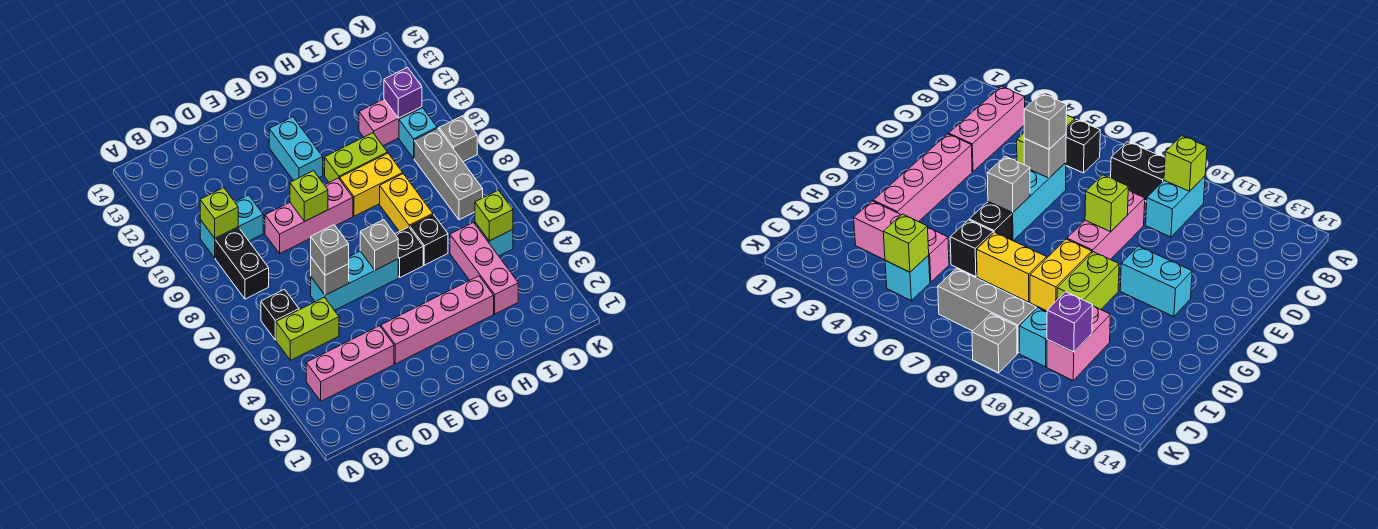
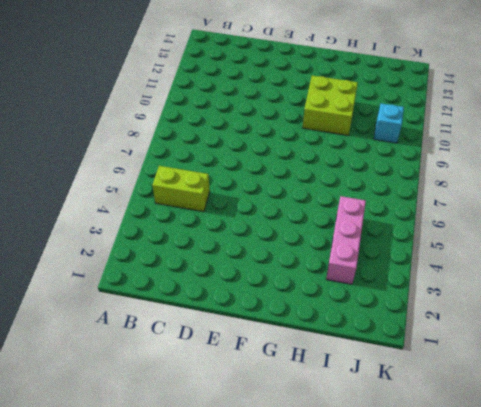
lime 2x2 brick [303,75,358,135] -> lime 1x2 brick [325,133,387,182]
none -> pink 1x3 brick [306,326,394,401]
none -> black 1x1 brick [261,289,299,340]
none -> black 1x2 brick [215,228,269,299]

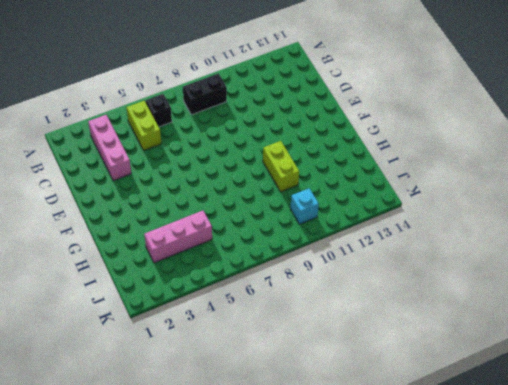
none -> cyan 1x2 brick [200,195,263,258]
none -> cyan 1x3 brick [311,251,398,310]
none -> pink 1x3 brick [265,178,353,254]

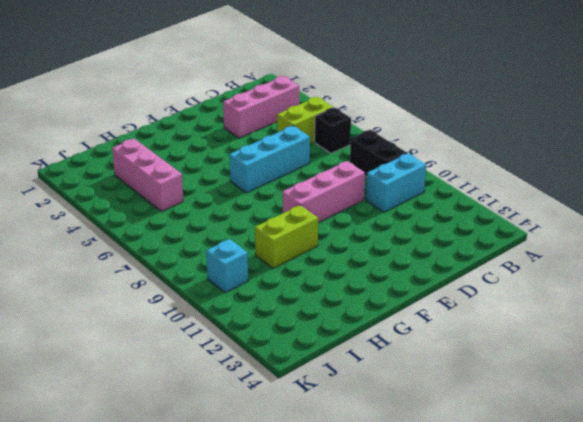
none -> pink 1x4 brick [381,276,494,364]
none -> cyan 1x2 brick [269,117,323,181]
none -> black 1x1 brick [395,227,423,277]

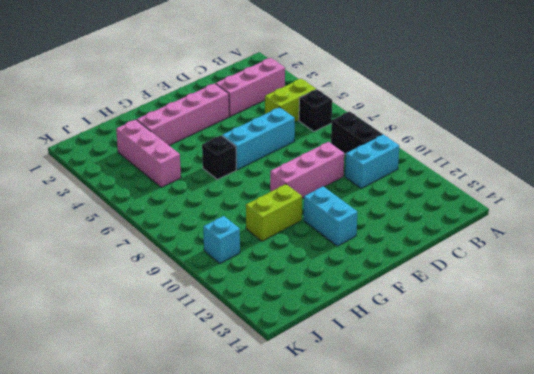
none -> yellow 1x2 brick [340,153,403,216]
none -> black 1x1 brick [410,215,448,265]
none -> yellow 1x2 brick [380,174,433,232]

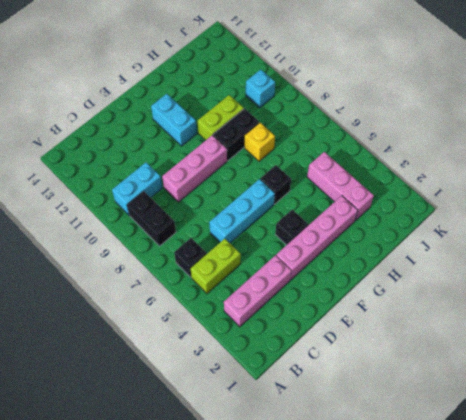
black 1x1 brick [275,209,308,245] -> black 1x1 brick moved to [410,215,448,265]
black 1x2 brick [213,109,259,161] -> yellow 1x2 brick [340,153,403,216]
yellow 1x1 brick [244,123,275,161] -> yellow 1x2 brick [380,174,433,232]
none -> pink 1x2 brick [359,99,422,146]
none -> cyan 1x1 brick [475,223,513,256]
none -> grey 1x3 brick [414,128,483,220]

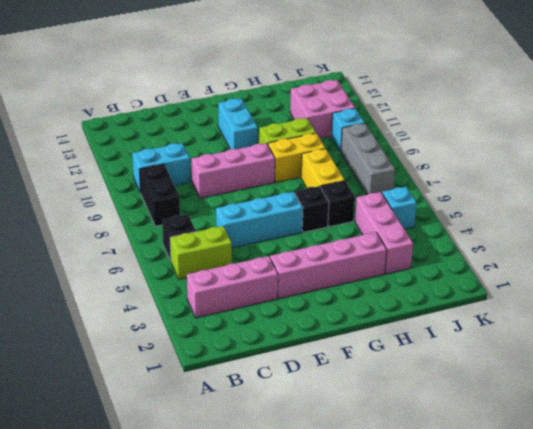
pink 2x2 brick [290,80,355,139] -> pink 1x2 brick [359,99,422,146]
none -> grey 1x1 brick [439,116,477,162]
none -> lime 1x1 brick [200,188,238,238]
none -> grey 1x1 brick [311,257,349,295]

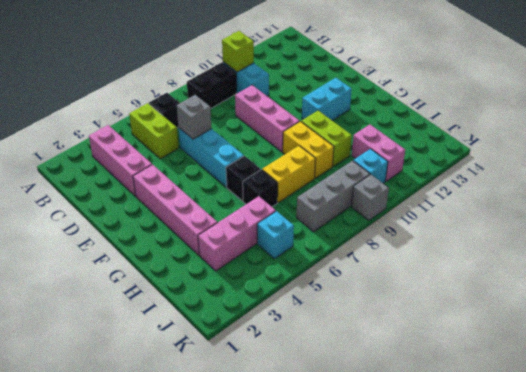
none -> lime 1x1 brick [290,171,328,222]
none -> grey 1x1 brick [360,220,398,270]
none -> lime 1x1 brick [475,190,513,241]

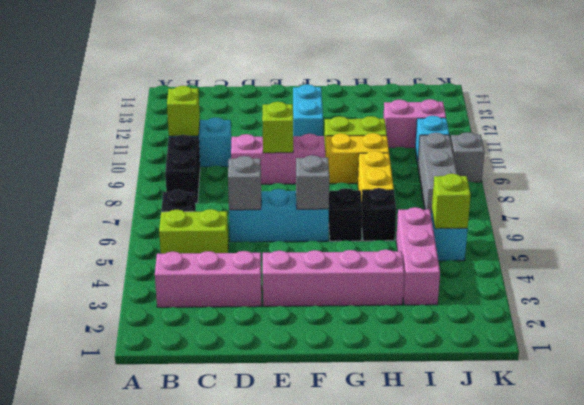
none -> purple 1x1 brick [384,68,422,118]
none -> grey 1x1 brick [311,225,349,275]

